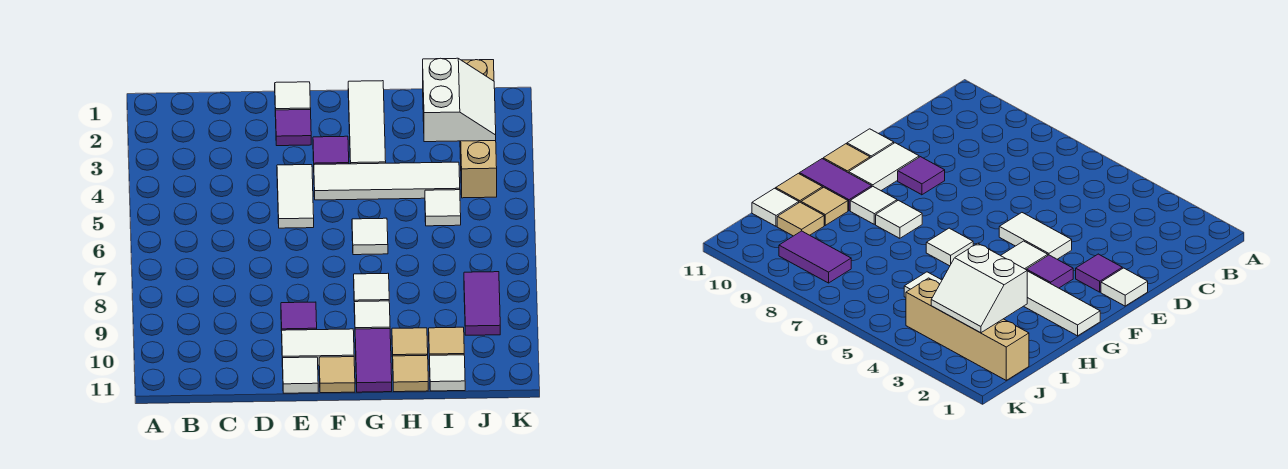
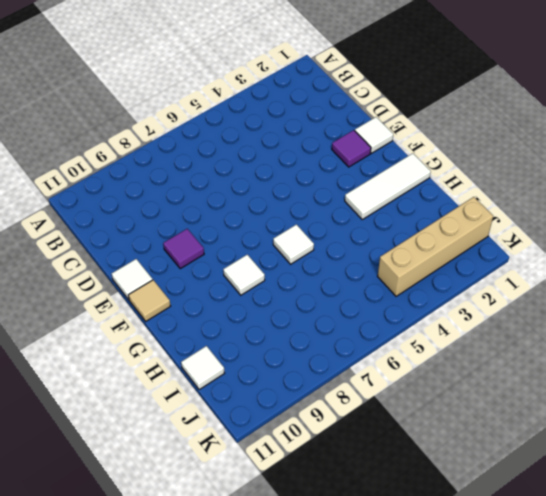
none -> white 1x2 tile [277,165,314,228]
none -> white 1x2 tile [282,329,354,365]
none -> purple 1x1 tile [313,136,349,165]

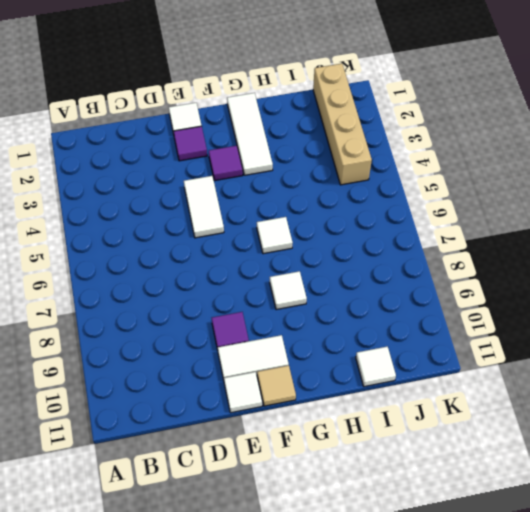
none -> white 1x4 tile [314,162,460,200]
none -> white 1x1 tile [354,301,390,329]
none -> purple 1x2 tile [355,329,392,392]

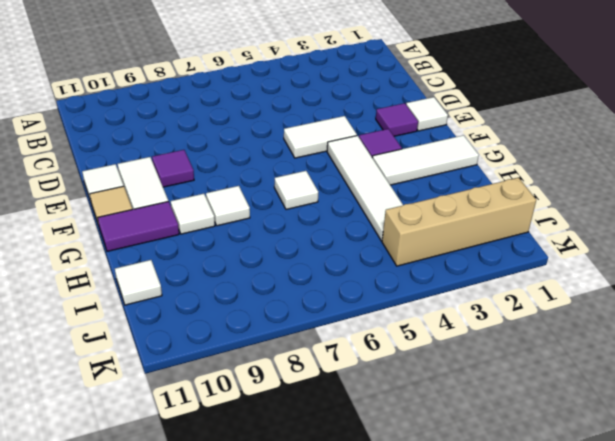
none -> tan 1x1 tile [392,328,428,357]
none -> tan 1x1 tile [393,355,428,392]
none -> white 1x1 tile [425,190,461,226]

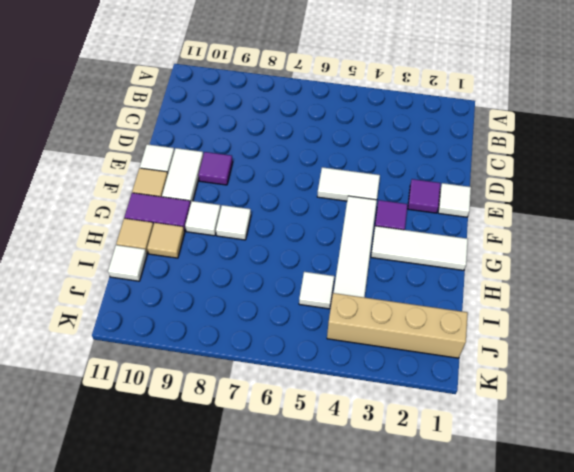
none -> white 1x1 tile [352,218,388,255]
none -> tan 1x1 tile [429,327,464,355]
none -> purple 1x2 tile [464,272,500,335]

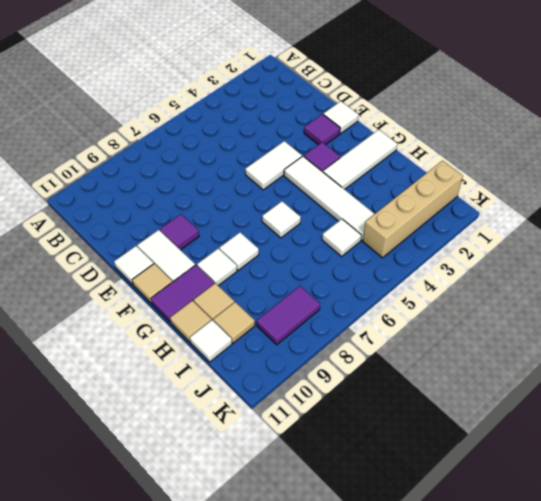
none -> white 2x2 slope [423,58,496,142]

